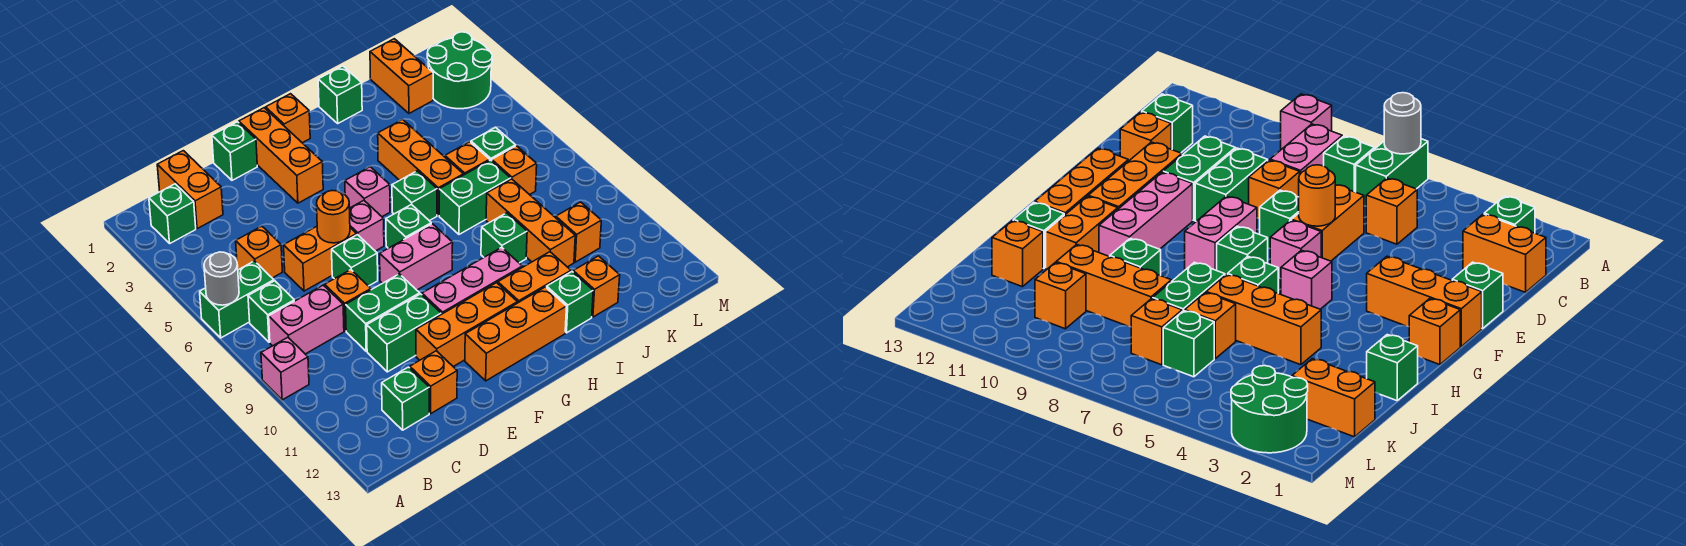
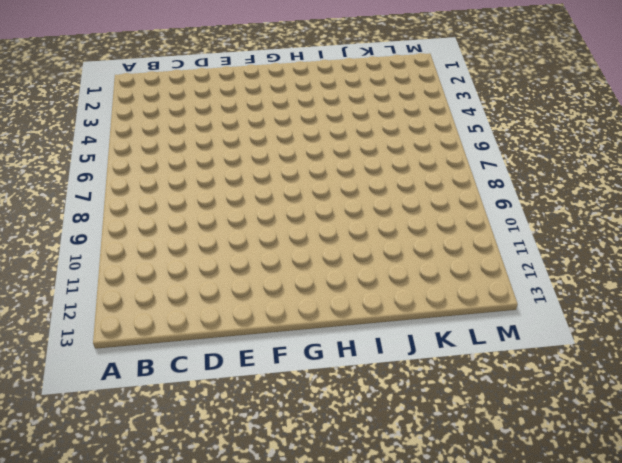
none -> green 1x2 brick [200,261,274,338]
none -> pink 1x1 brick [261,337,309,400]
none -> green 1x1 brick [149,184,196,243]
none -> green 1x1 brick [248,281,294,342]

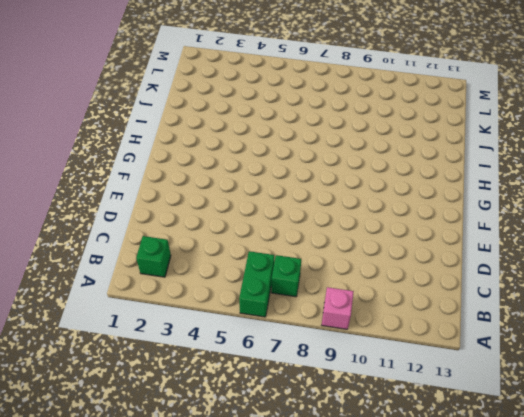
none -> pink 1x2 brick [269,285,344,354]
none -> orange 1x2 brick [157,151,223,229]
none -> orange 1x1 brick [236,226,282,278]
none -> green 1x1 brick [382,367,429,430]

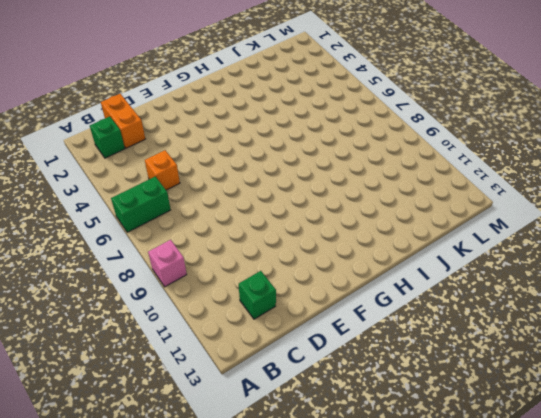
none -> green 1x1 brick [248,281,294,342]
none -> pink 1x2 brick [269,285,344,354]
none -> orange 1x2 brick [284,226,357,291]
none -> orange 1x1 brick [325,270,371,331]

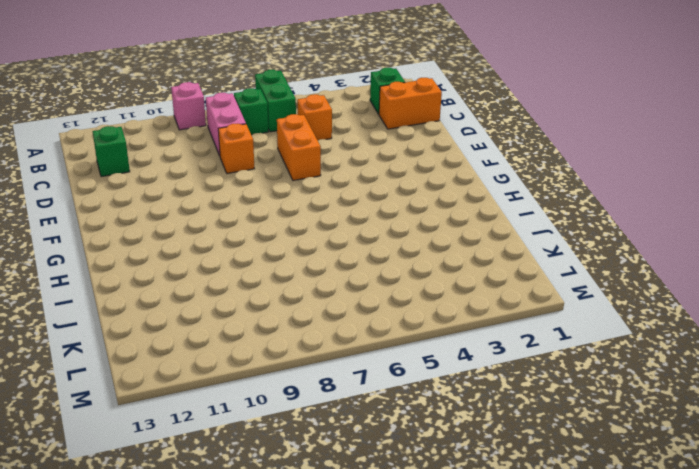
none -> green 1x2 brick [346,274,420,351]
none -> green 1x2 brick [367,294,441,372]
none -> orange 1x1 brick [410,351,457,414]
none -> green 1x1 brick [212,122,257,180]

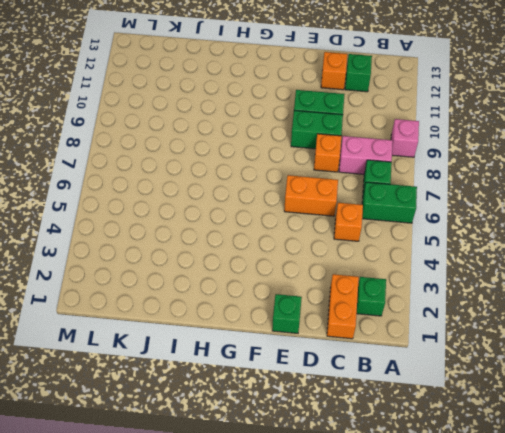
none -> green 1x1 brick [332,235,378,286]
none -> orange 1x3 brick [416,283,517,367]
none -> orange 1x3 brick [239,108,323,203]
none -> pink 1x1 brick [349,200,384,251]

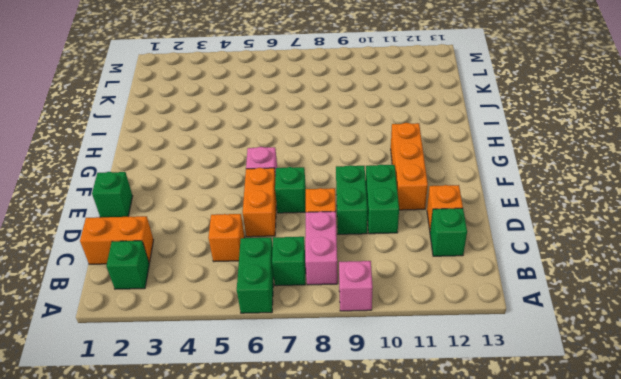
none -> orange 1x3 brick [239,108,323,203]
none -> pink 1x2 brick [380,224,453,290]
none -> pink 1x3 brick [422,247,522,314]
none -> orange 1x3 brick [465,287,567,381]

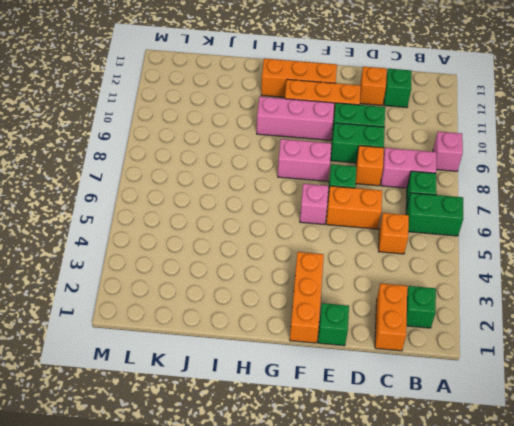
none -> orange 1x1 brick [266,94,310,143]
none -> pink 1x1 brick [345,167,390,217]
none -> green 1x1 brick [386,204,431,248]
none -> green 1x1 brick [392,171,437,221]

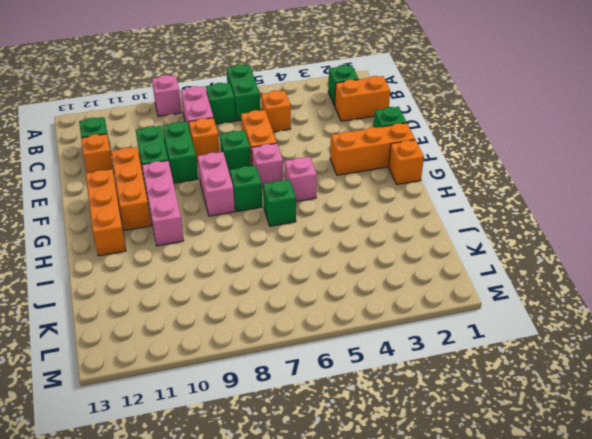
none -> orange 1x2 brick [498,252,571,303]
none -> green 1x1 brick [318,66,362,123]
none -> orange 1x3 brick [378,120,463,215]
none -> green 1x2 brick [439,160,511,234]

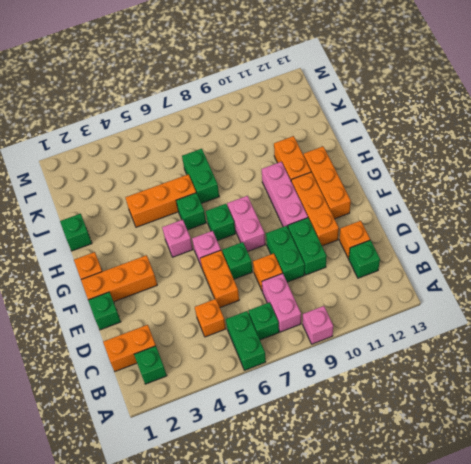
none -> green 1x1 brick [481,213,527,263]
none -> green 1x1 brick [547,272,593,333]
none -> orange 1x1 brick [445,142,490,175]
none -> orange 1x3 brick [486,179,575,267]

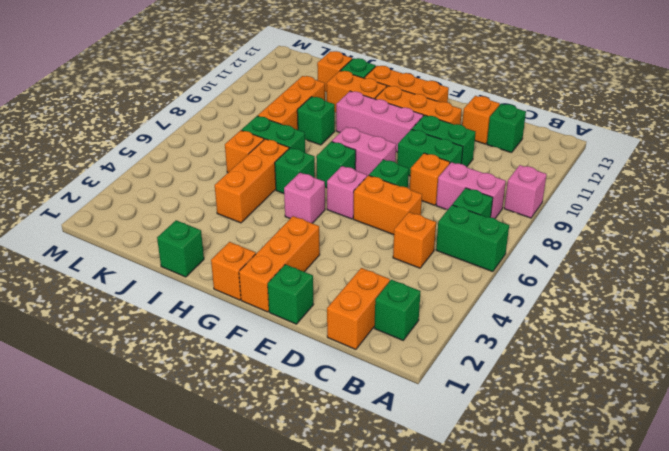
none -> orange 1x2 brick [370,39,433,113]
none -> green 1x1 brick [471,128,515,161]
none -> orange 1x1 brick [492,146,537,195]
none -> orange 1x1 brick [556,202,601,262]

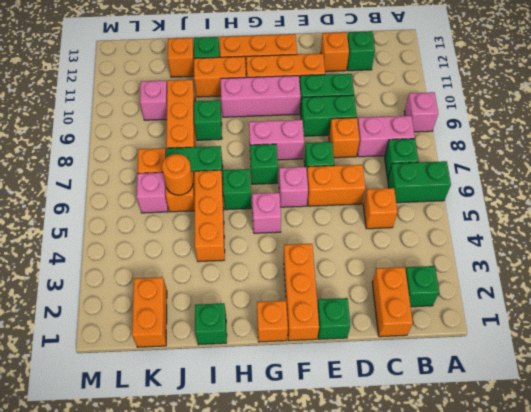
orange 1x1 round brick [162,154,193,195] -> orange 1x1 round brick moved to [317,191,350,243]
pink 1x1 brick [137,172,168,213] -> green 1x1 brick [471,128,515,161]
pink 1x1 brick [140,81,167,120] -> orange 1x1 brick [556,202,601,262]
none -> green 2x2 round brick [427,32,492,109]
none -> grey 1x1 round brick [204,252,239,305]

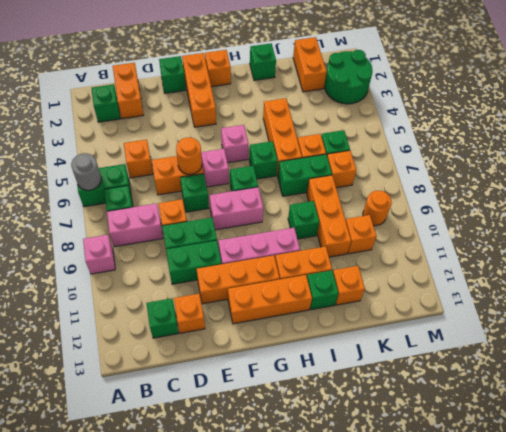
orange 1x1 round brick [363,191,392,226] -> none

